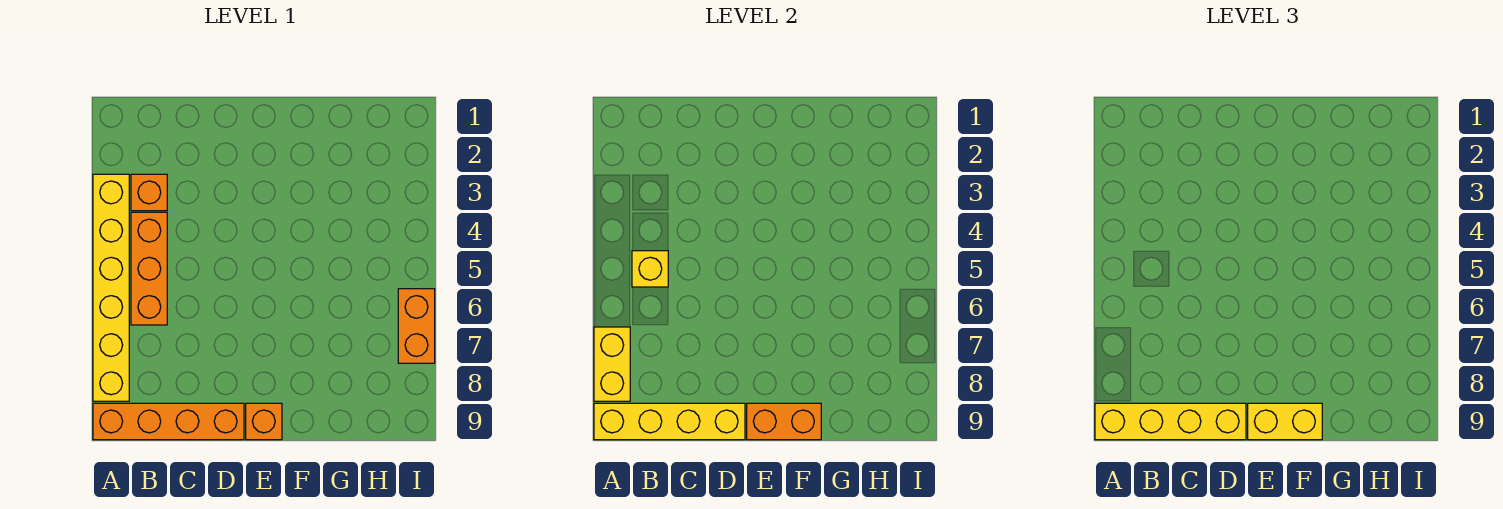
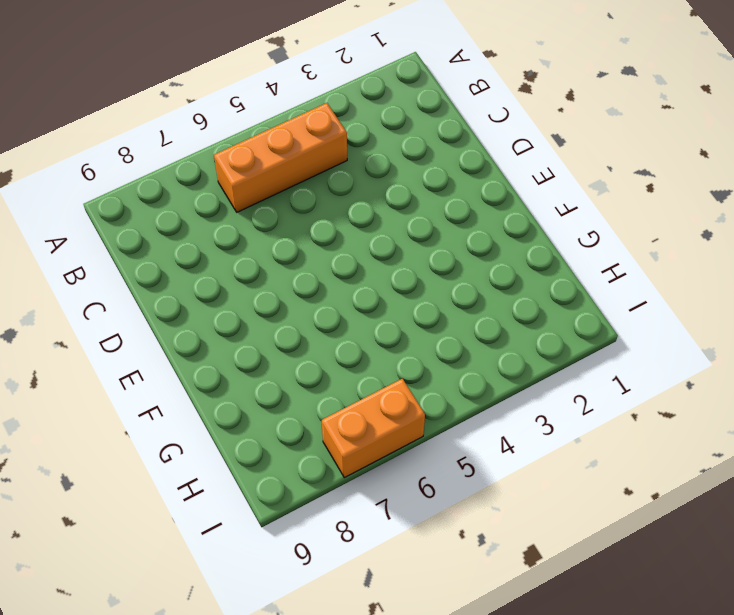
none -> yellow 1x6 brick [93,174,129,401]
none -> orange 1x4 brick [93,403,244,440]
none -> orange 1x1 brick [131,174,167,211]

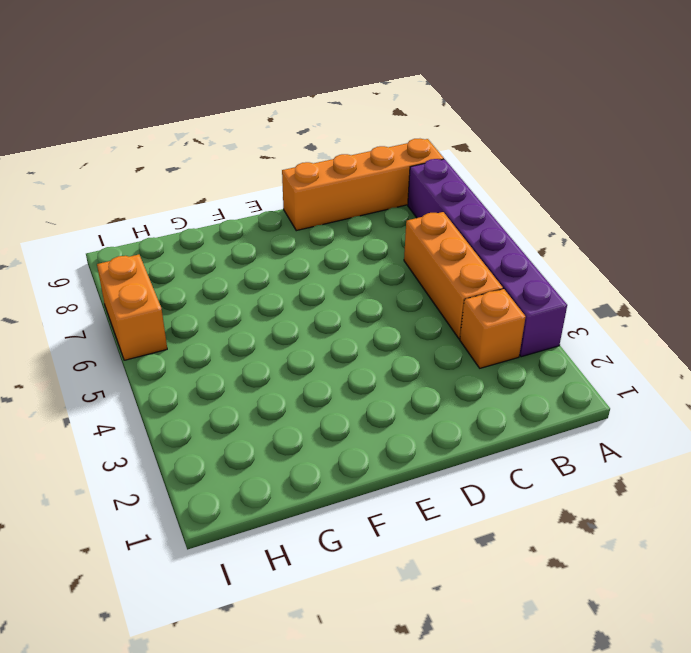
purple 1x6 brick [408,159,567,357] -> yellow 1x6 brick [93,174,129,401]
none -> orange 1x1 brick [246,403,282,440]
none -> yellow 1x2 brick [594,327,630,401]
none -> yellow 1x4 brick [594,403,745,440]

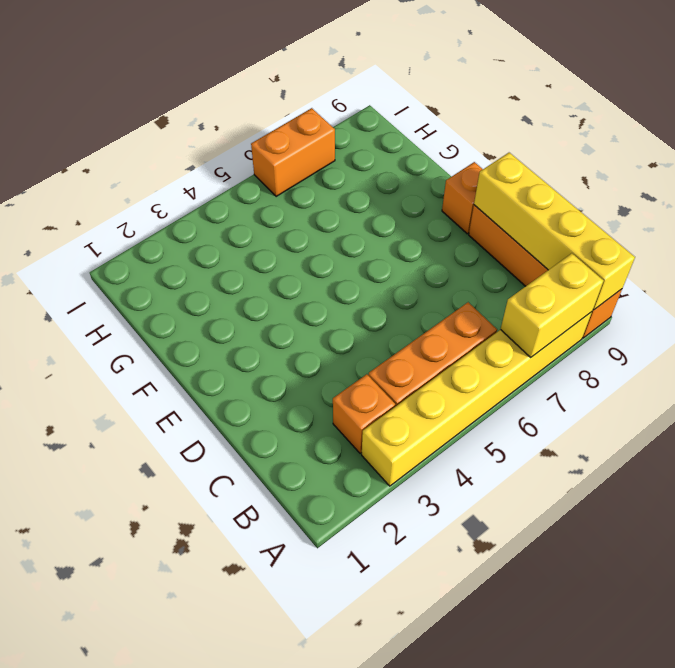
none -> yellow 1x1 brick [632,251,668,287]
none -> orange 1x2 brick [747,403,821,440]
none -> yellow 1x4 brick [1095,403,1246,440]

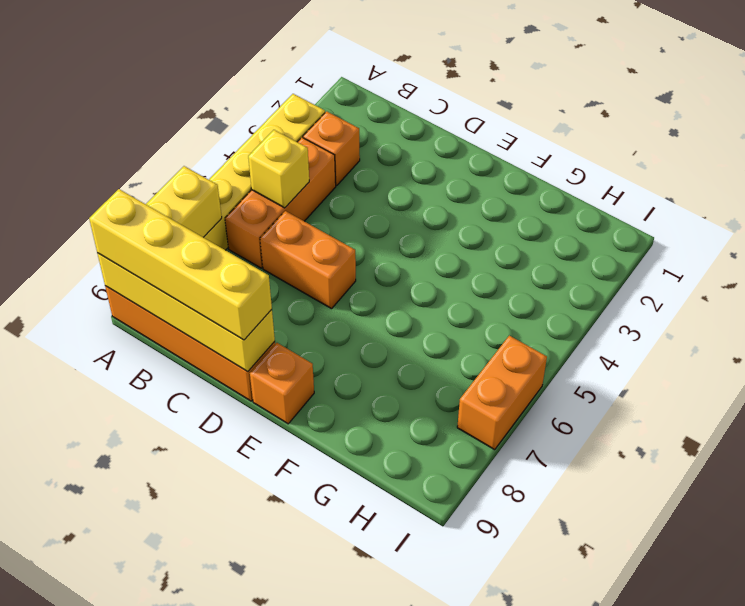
orange 1x2 brick [260,211,356,309] -> orange 1x2 brick moved to [747,403,821,440]
none -> yellow 1x2 brick [1248,403,1322,440]

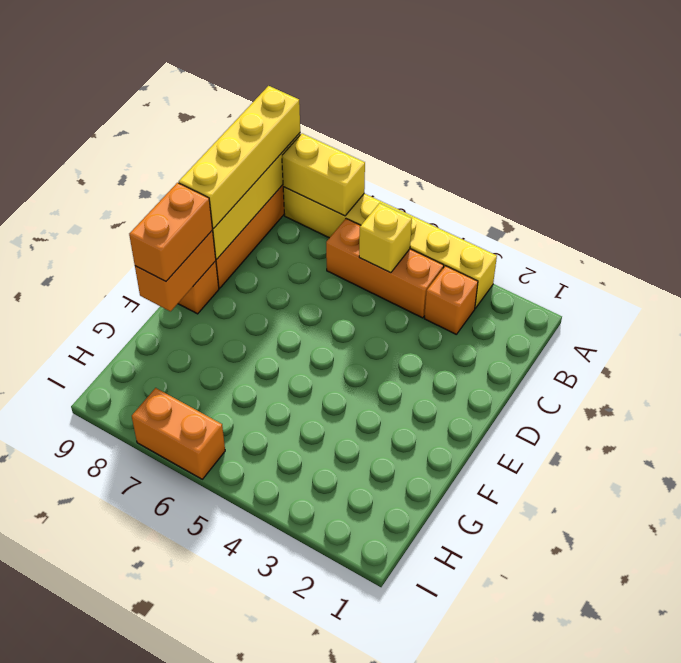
orange 1x2 brick [129,183,212,281] -> yellow 1x2 brick [1248,403,1322,440]

